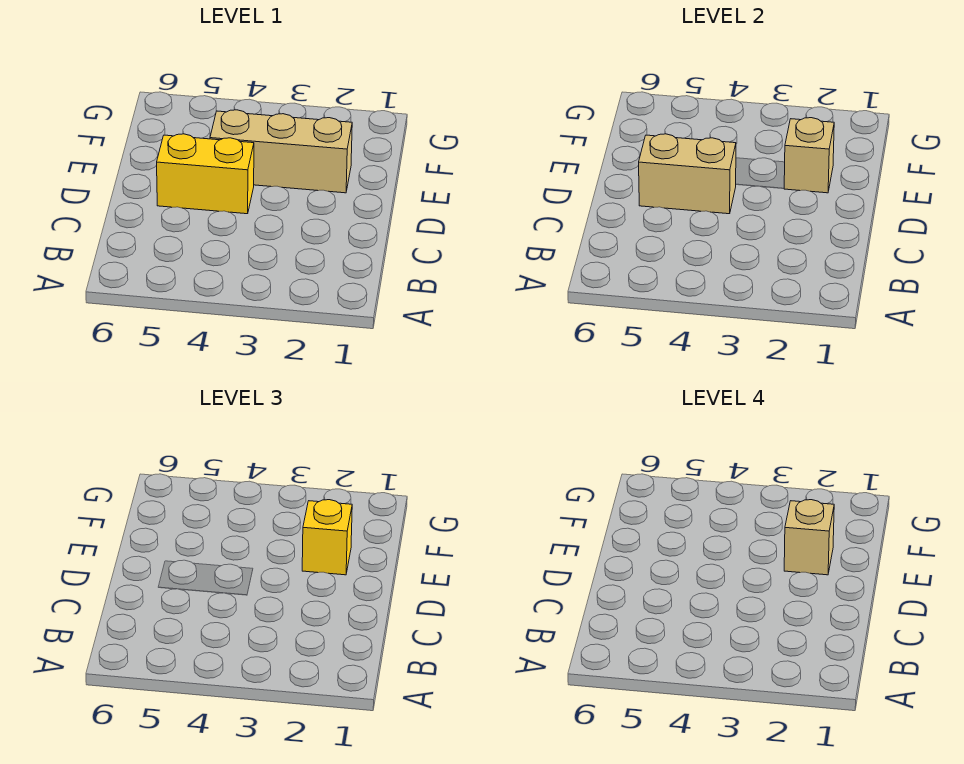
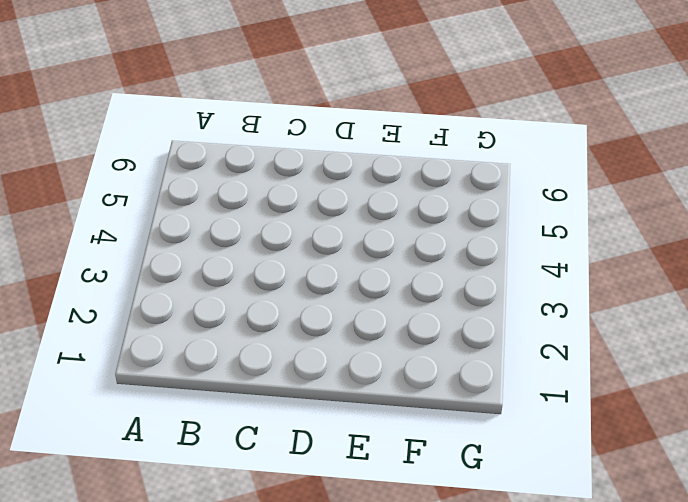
none -> yellow 1x2 brick [157,134,254,214]
none -> tan 1x3 brick [210,110,352,193]

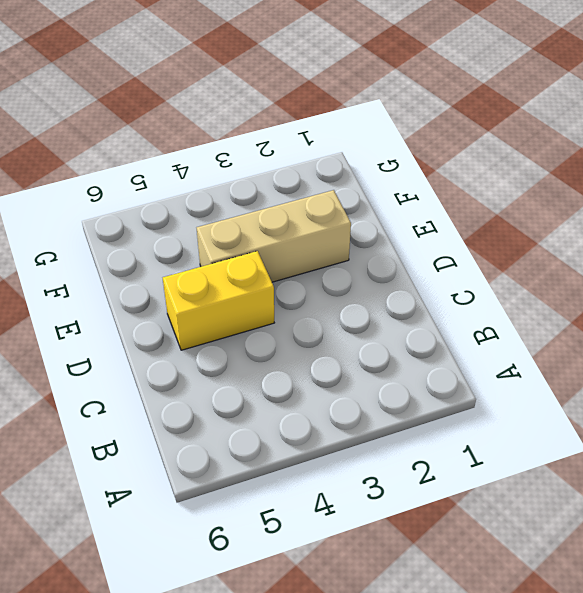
none -> tan 1x2 brick [639,134,736,214]
none -> tan 1x1 brick [784,118,834,193]

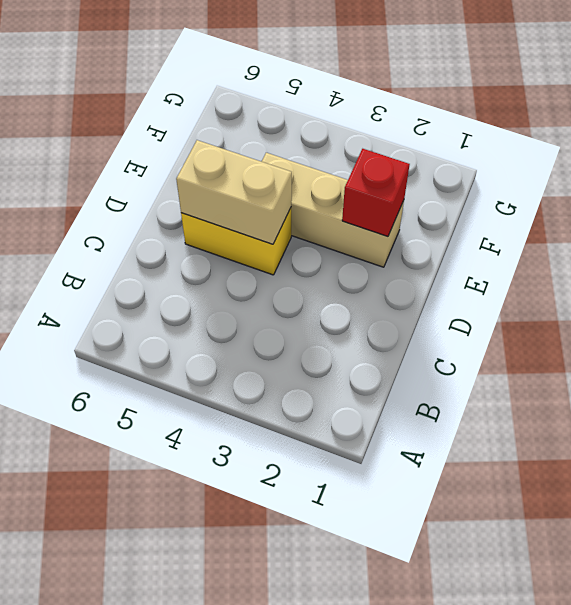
red 1x1 brick [342,149,410,237] -> tan 1x1 brick [784,118,834,193]
none -> yellow 1x1 brick [302,500,352,575]
none -> tan 1x1 brick [784,500,834,575]

